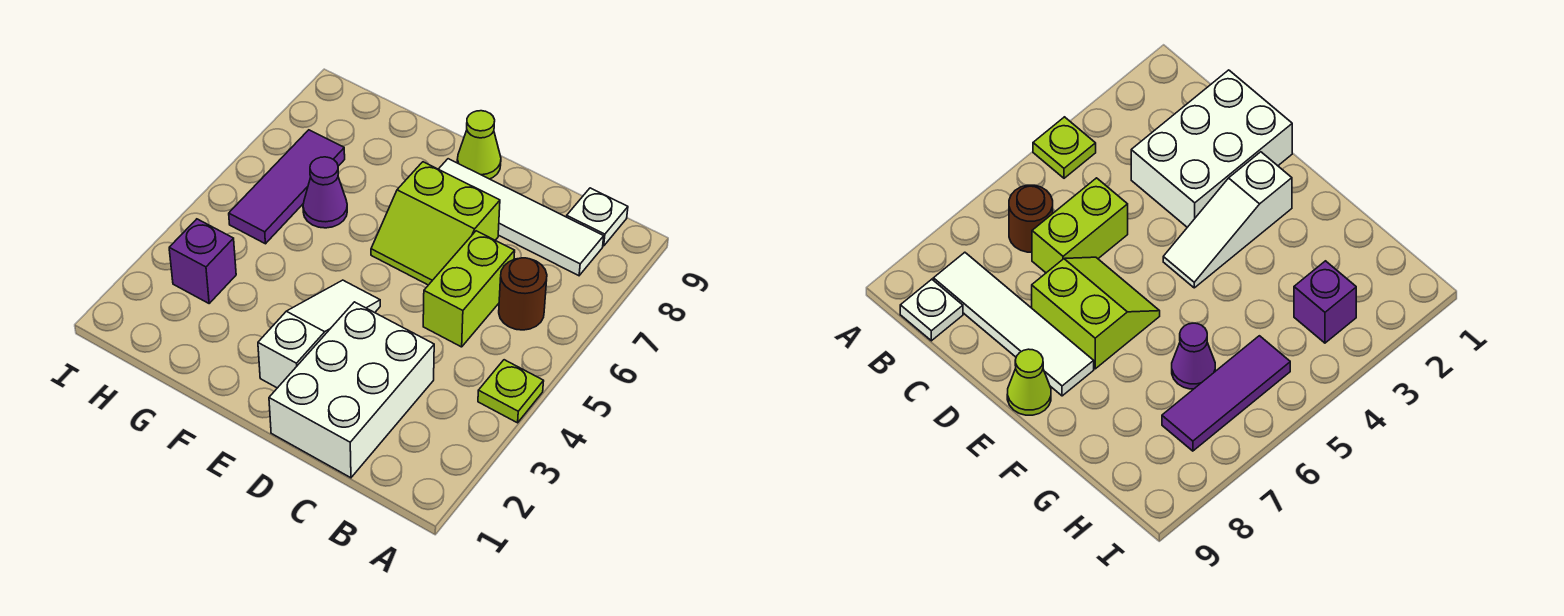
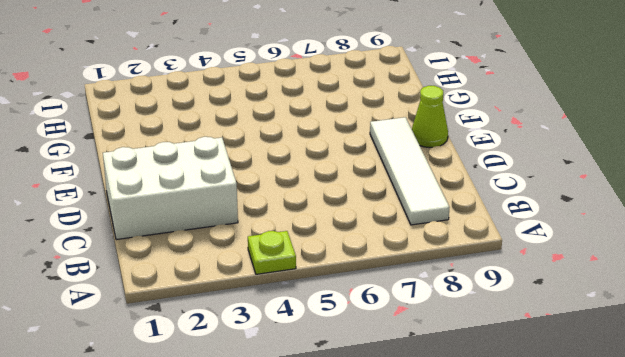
none -> brown 1x1 round brick [499,258,547,330]
none -> white 1x1 plate [567,188,628,246]
none -> lime 1x2 brick [423,231,515,347]

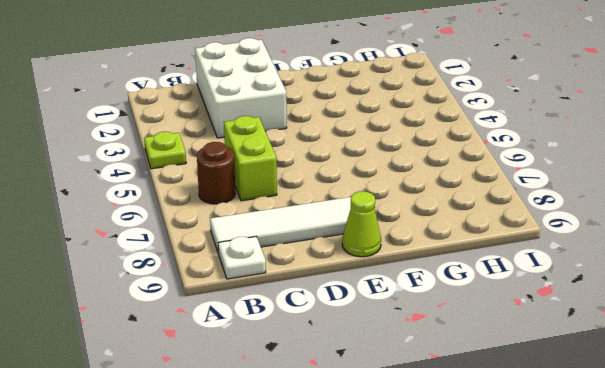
none -> lime 2x2 slope [371,162,500,285]
none -> white 1x3 slope [258,280,380,388]
none -> purple 1x1 cone [303,157,347,228]

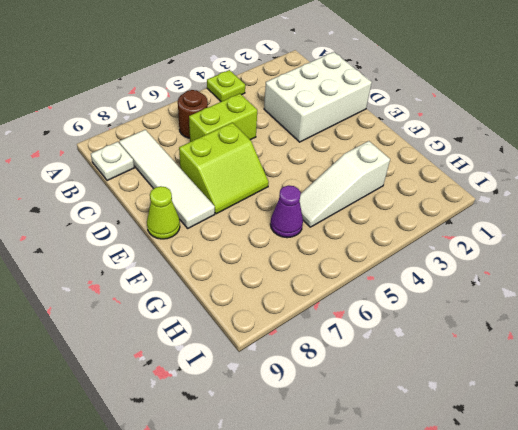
lime 2x2 slope [179,123,269,214] -> lime 2x2 slope turned to [371,162,500,285]
white 1x3 slope [300,141,390,227] -> white 1x3 slope moved to [258,280,380,388]
none -> purple 1x1 brick [169,219,236,303]
none -> purple 1x3 tile [229,130,345,244]

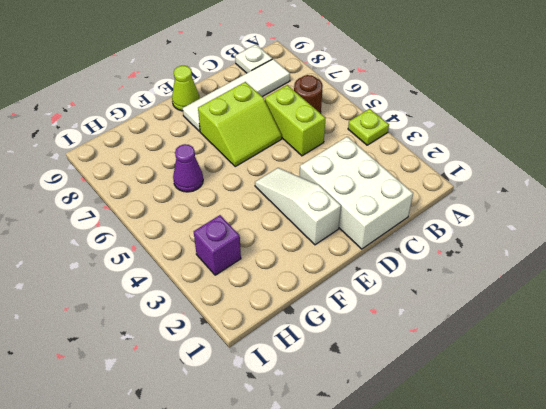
none -> purple 1x3 tile [229,130,345,244]

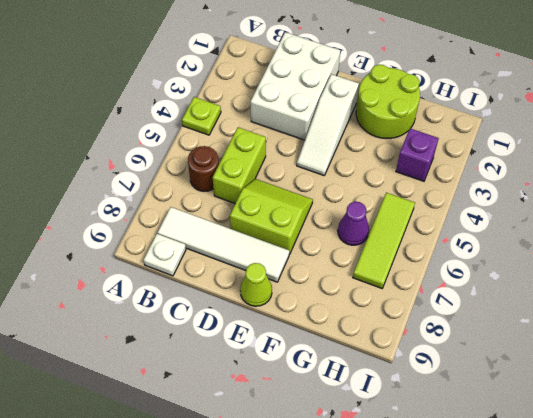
lime 2x2 round brick [356,65,420,139] -> none
lime 1x3 tile [353,193,415,288] -> purple 1x3 tile [229,130,345,244]

